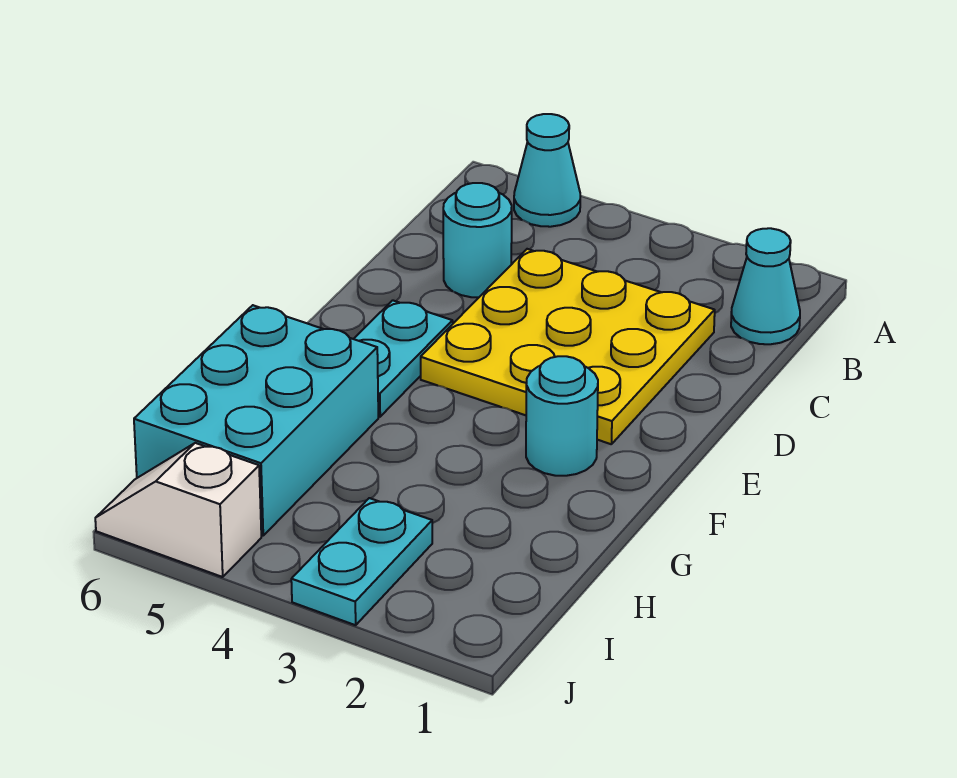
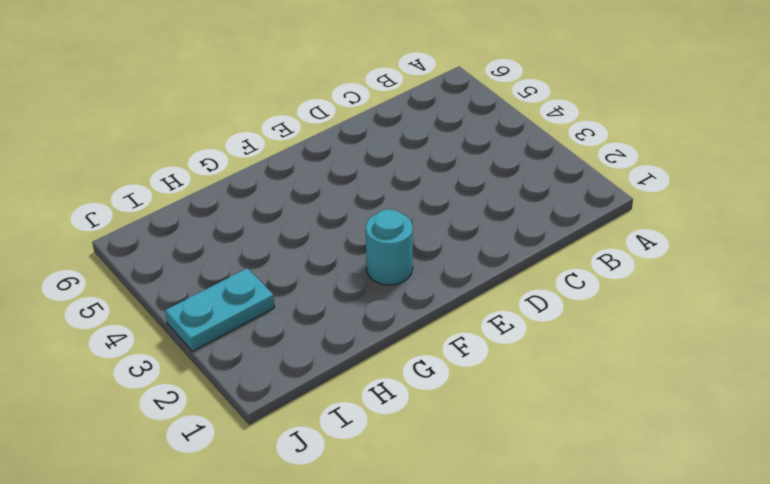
none -> cyan 1x1 cone [514,114,580,227]
none -> cyan 1x1 cone [731,228,800,344]

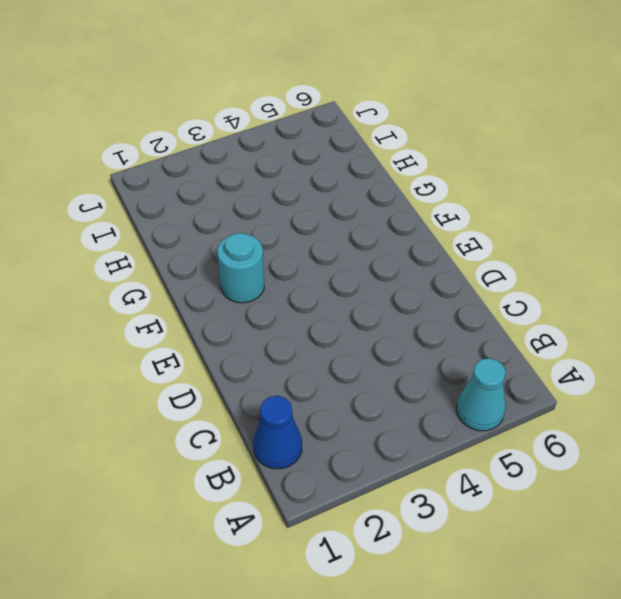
blue 1x1 cone [253,396,302,469] -> cyan 1x1 cone [731,228,800,344]
none -> yellow 3x3 plate [421,249,715,444]
none -> cyan 1x1 round brick [443,183,512,297]

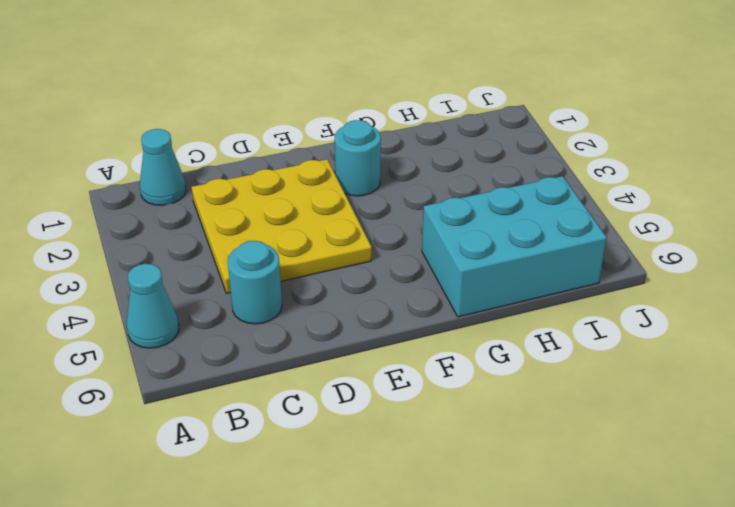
none -> cyan 1x2 plate [354,300,453,417]
none -> cyan 1x2 plate [291,498,432,625]

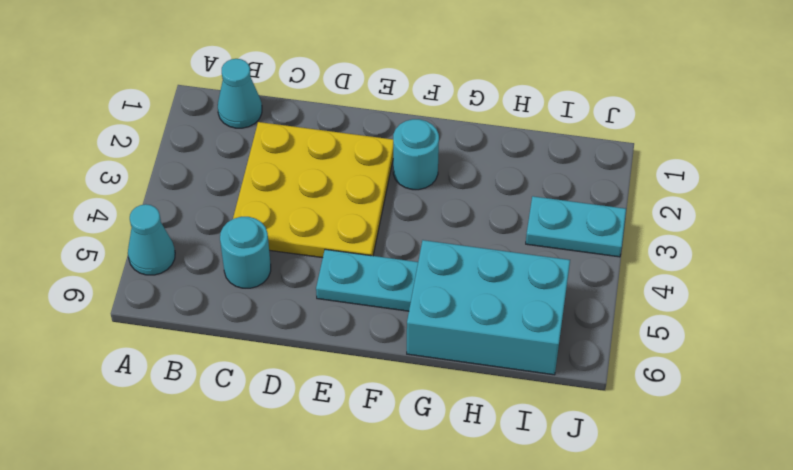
none -> white 1x2 slope [95,443,261,577]

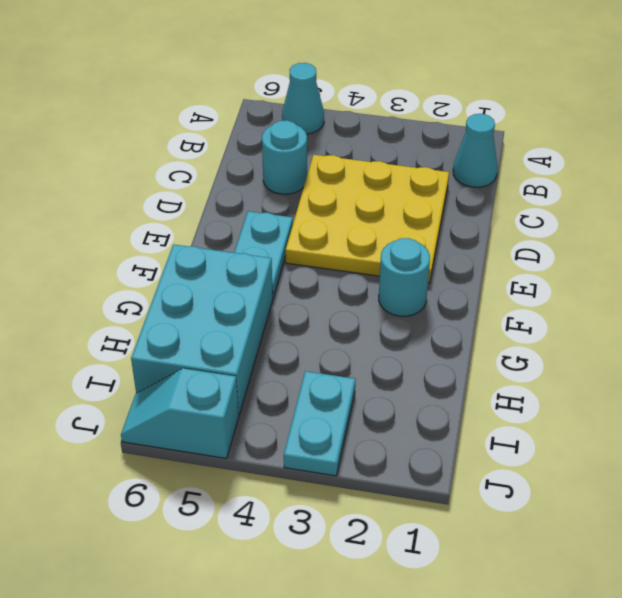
cyan 1x2 slope [121,368,239,458] -> white 1x2 slope [95,443,261,577]

